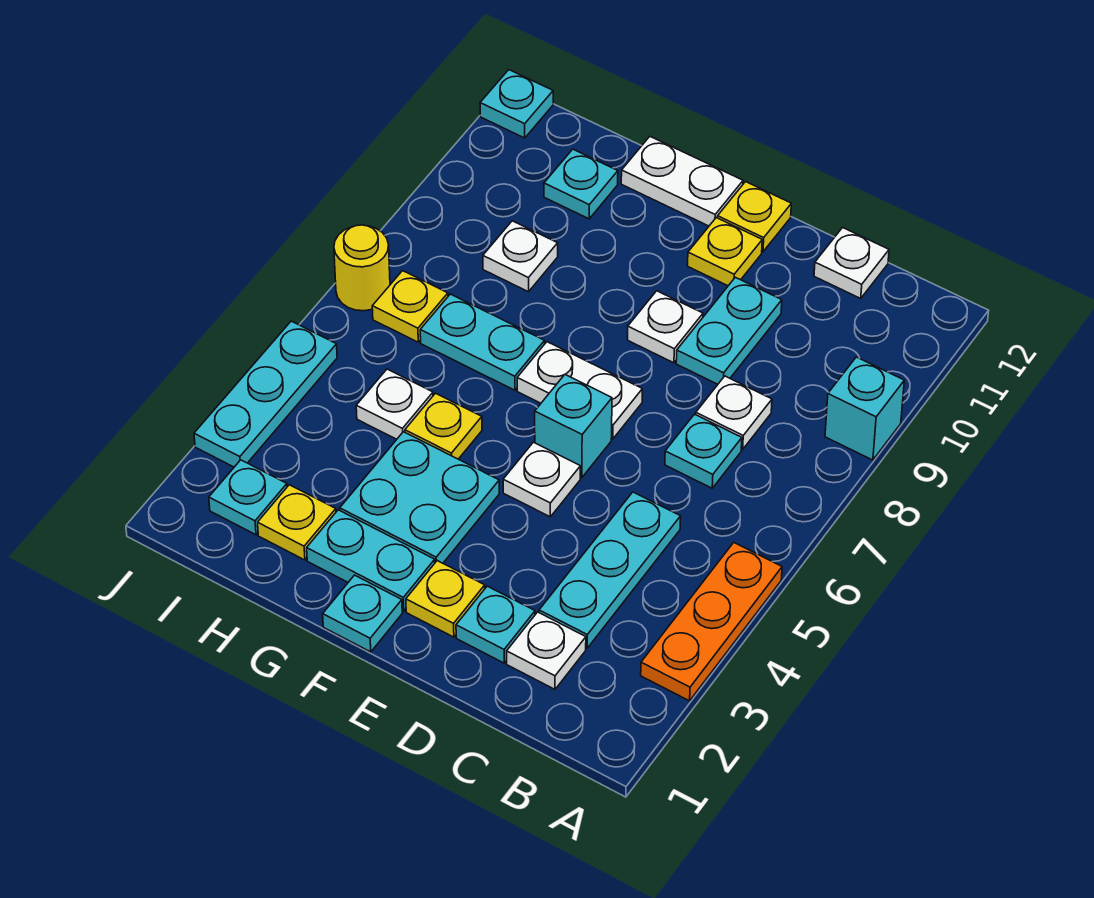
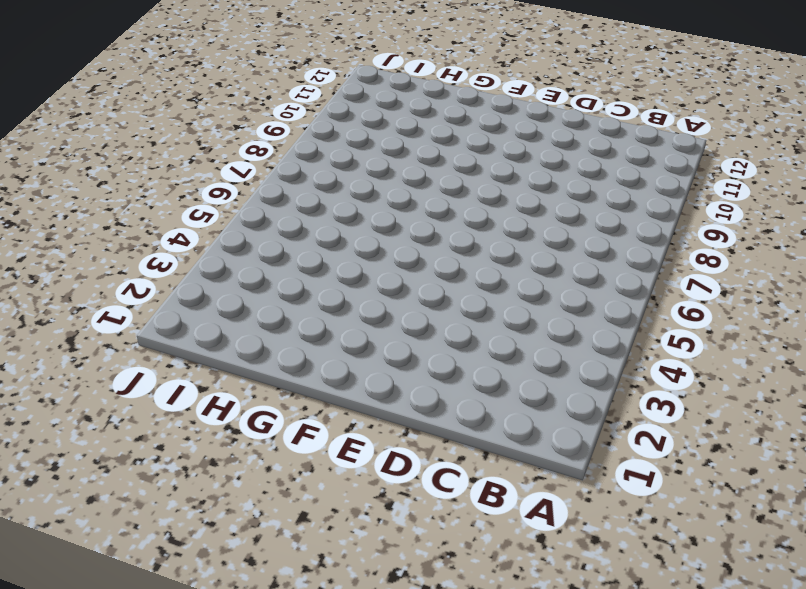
none -> orange 1x3 plate [641,543,782,701]
none -> cyan 1x1 brick [825,357,904,460]
none -> white 1x1 plate [507,612,586,689]
none -> cyan 1x3 plate [539,492,681,648]

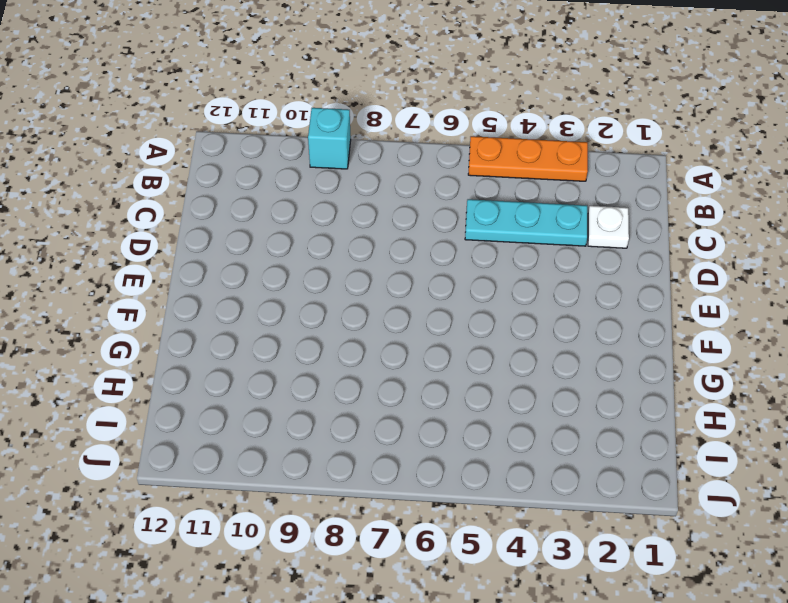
none -> cyan 1x1 plate [665,414,742,488]
none -> white 1x1 plate [696,376,772,449]
none -> white 1x1 plate [814,228,889,298]
none -> cyan 1x1 plate [456,586,535,663]

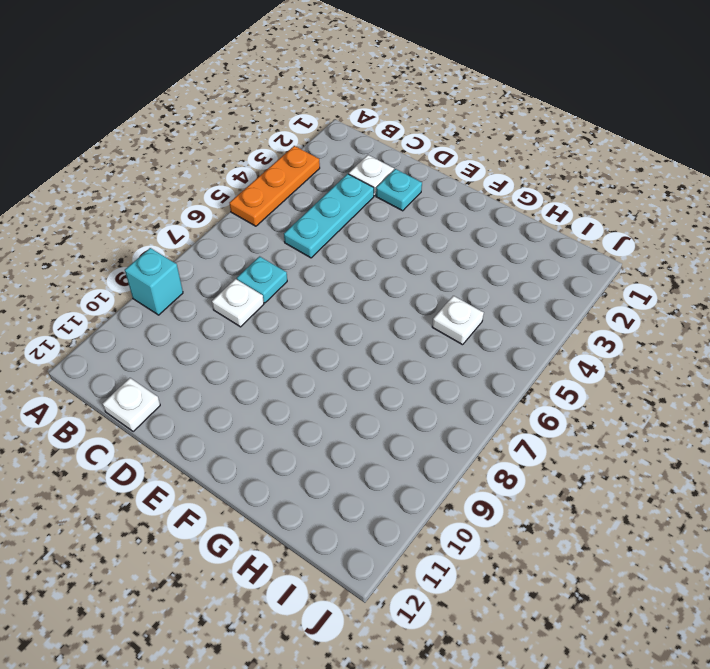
none -> cyan 1x2 plate [676,277,782,384]
none -> yellow 1x1 plate [406,561,485,637]
none -> white 1x1 plate [503,442,580,517]
none -> cyan 1x1 brick [535,375,612,478]

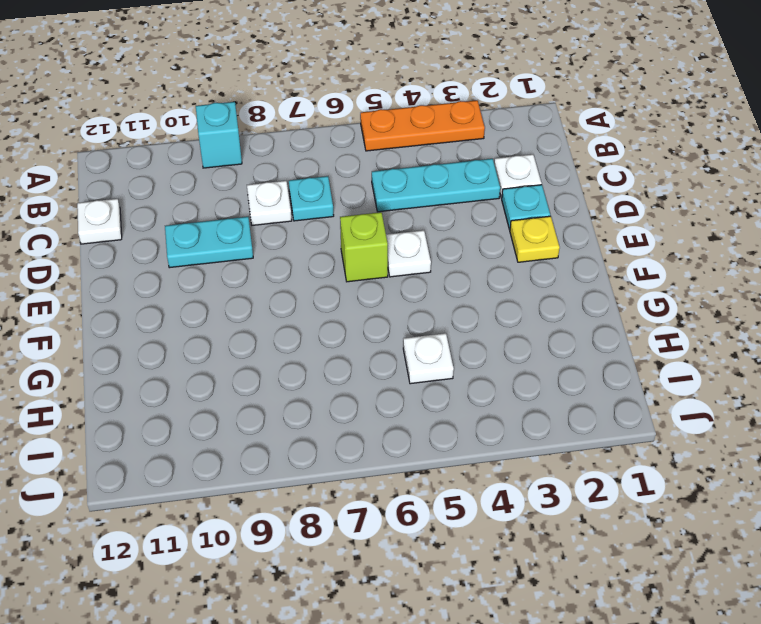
lime 1x1 brick [340,212,388,282] -> cyan 1x1 brick [535,375,612,478]
none -> white 1x2 plate [517,342,642,439]
none -> white 1x1 plate [628,291,703,363]
none -> yellow 1x1 plate [688,218,762,286]
none -> yellow 1x1 plate [718,182,791,252]

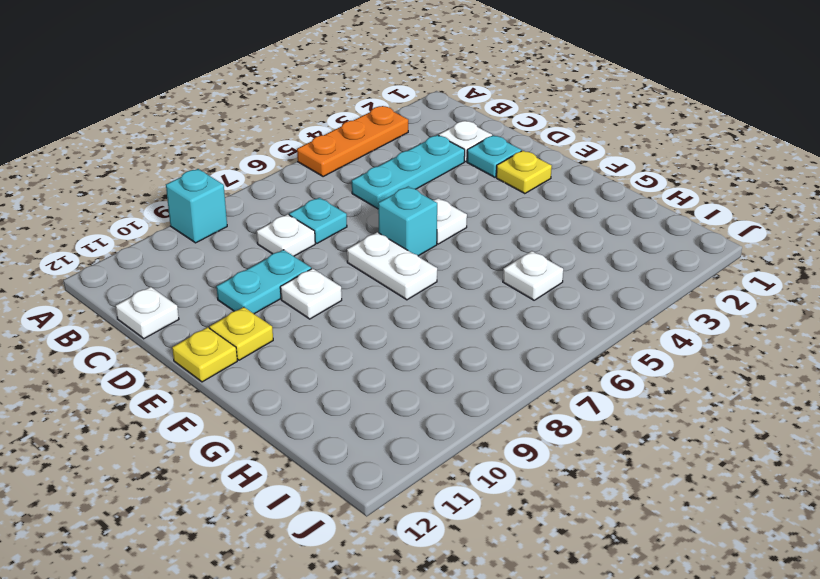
none -> cyan 1x1 plate [323,575,402,652]
none -> cyan 1x2 plate [307,510,435,611]
none -> cyan 2x2 plate [340,432,499,563]
none -> white 1x2 plate [621,137,743,226]

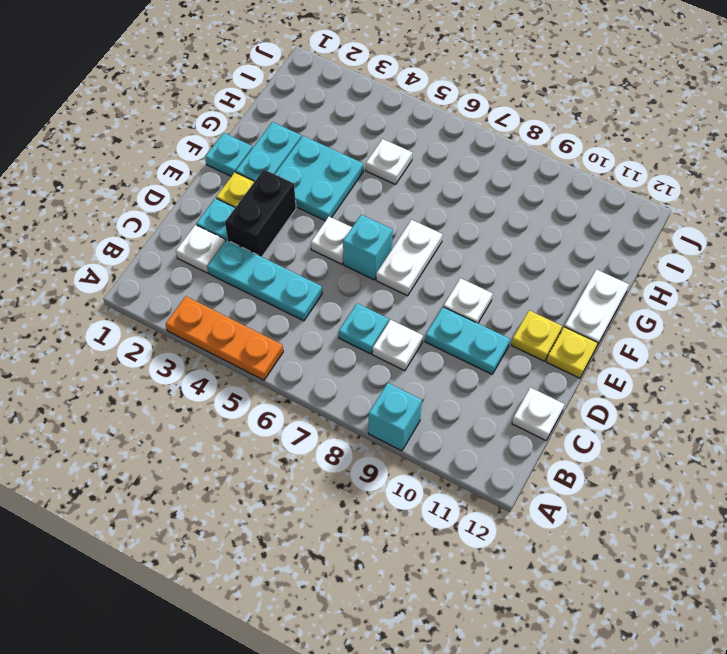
black 1x2 brick [225,170,296,257] -> none
none -> yellow 1x1 plate [405,393,482,459]
none -> cyan 1x2 plate [420,294,545,390]
none -> yellow 1x1 plate [258,485,336,560]
none -> white 1x1 plate [483,221,558,292]

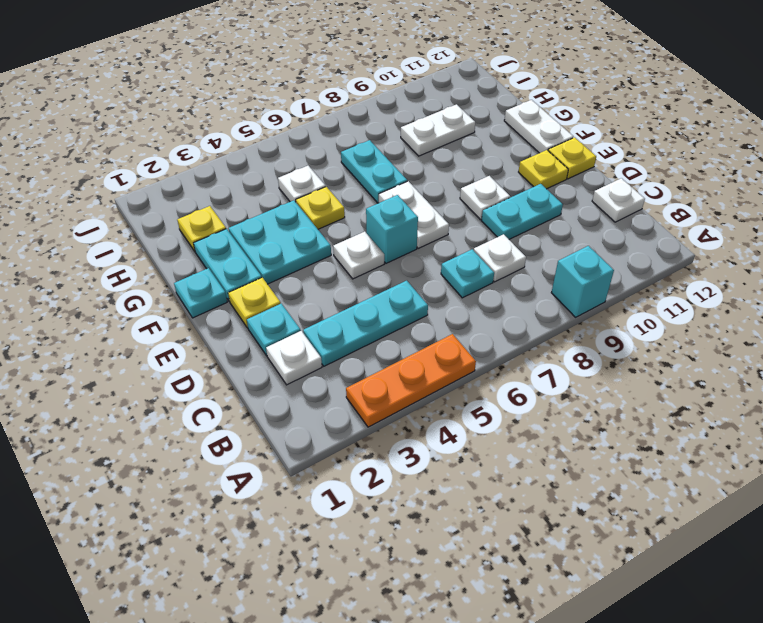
white 1x2 plate [401,104,475,156] -> white 1x1 plate [483,221,558,292]
none -> cyan 1x1 plate [544,149,618,219]
none -> cyan 1x1 plate [209,460,287,535]
none -> yellow 1x1 plate [372,271,448,342]
none -> cyan 1x3 plate [194,321,337,467]

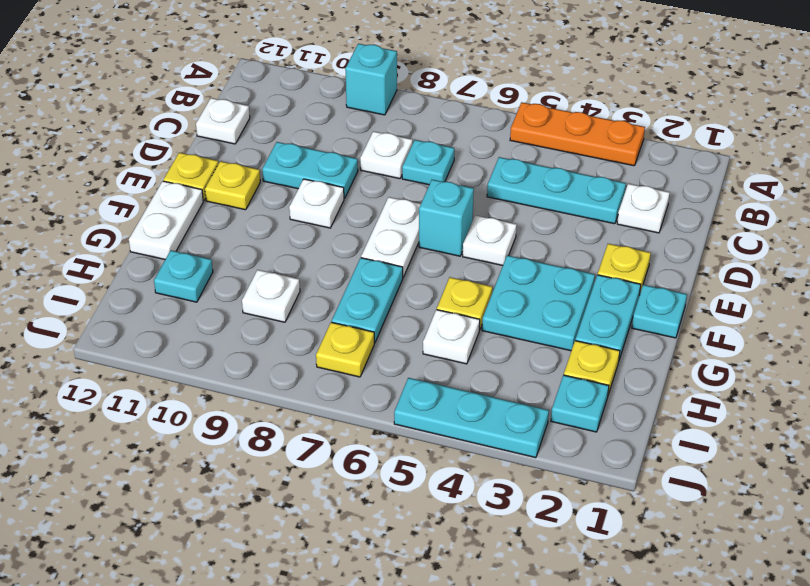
none -> cyan 1x1 plate [456,586,535,663]
none -> yellow 1x1 round brick [334,225,390,311]
none -> cyan 1x1 plate [480,70,553,138]

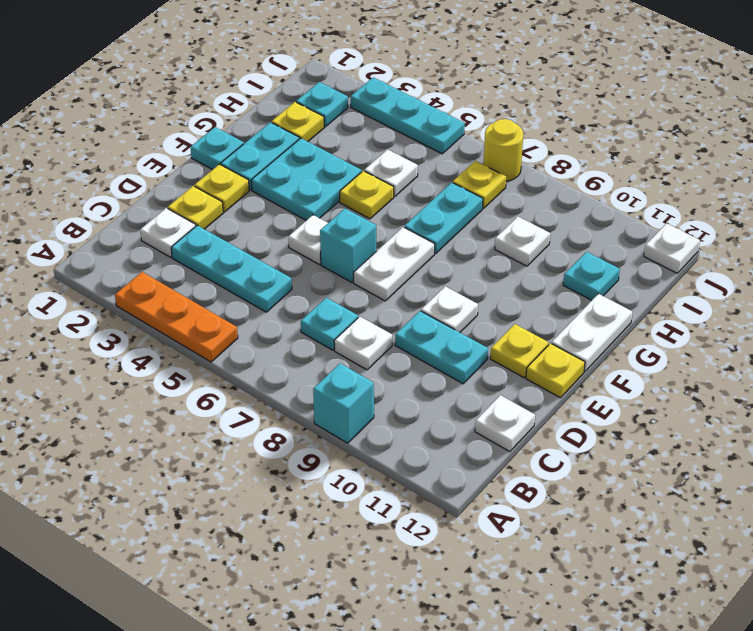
yellow 1x1 plate [168,186,223,229] -> cyan 1x1 plate [456,586,535,663]
white 1x1 plate [644,223,700,273] -> cyan 1x1 plate [480,70,553,138]

